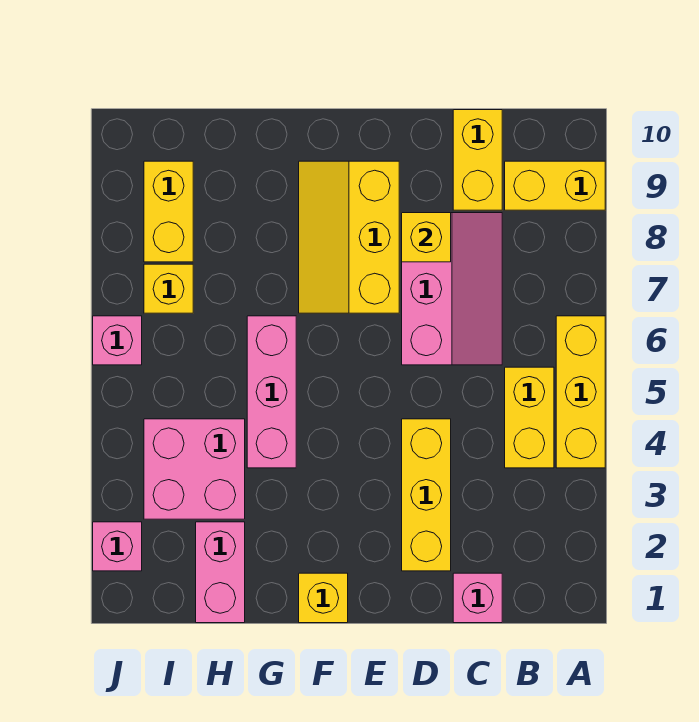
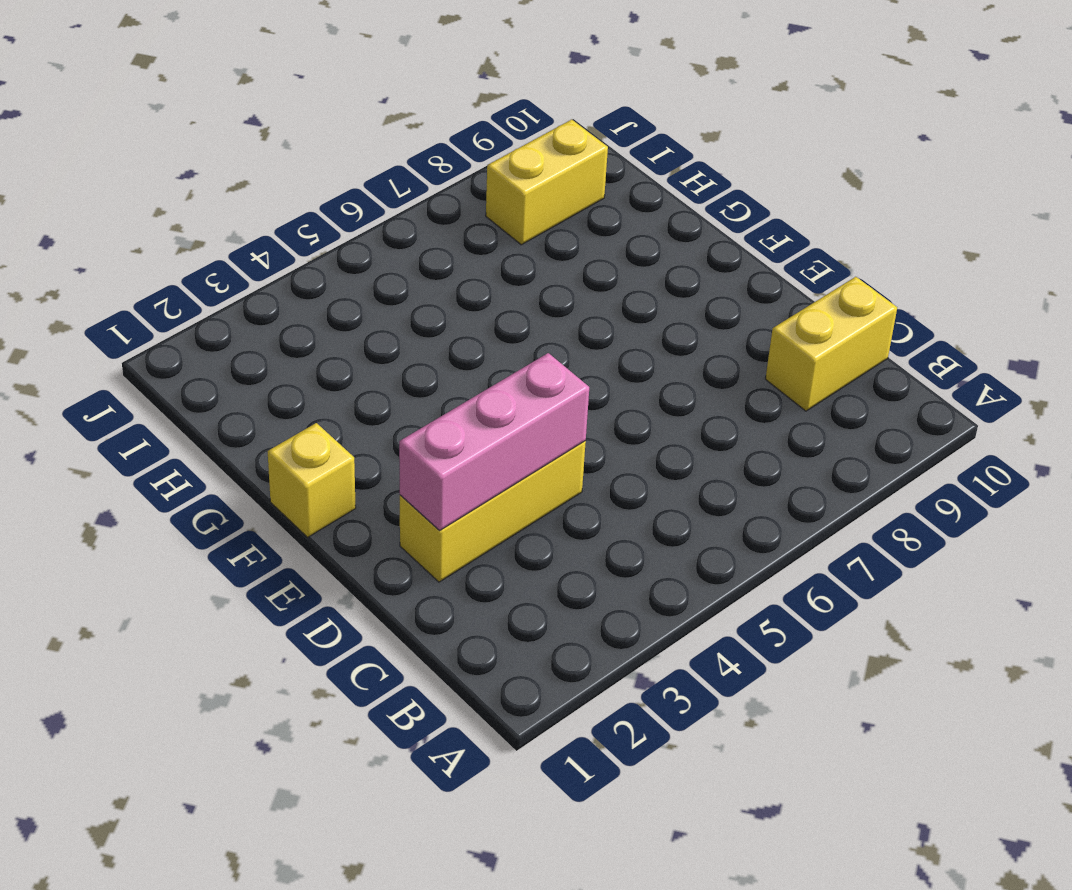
pink 1x3 brick [399,353,589,530] -> pink 1x3 brick moved to [247,316,296,468]
none -> yellow 1x3 brick [556,316,605,468]
none -> yellow 1x2 brick [505,161,605,210]
none -> yellow 1x2 brick [505,367,554,468]

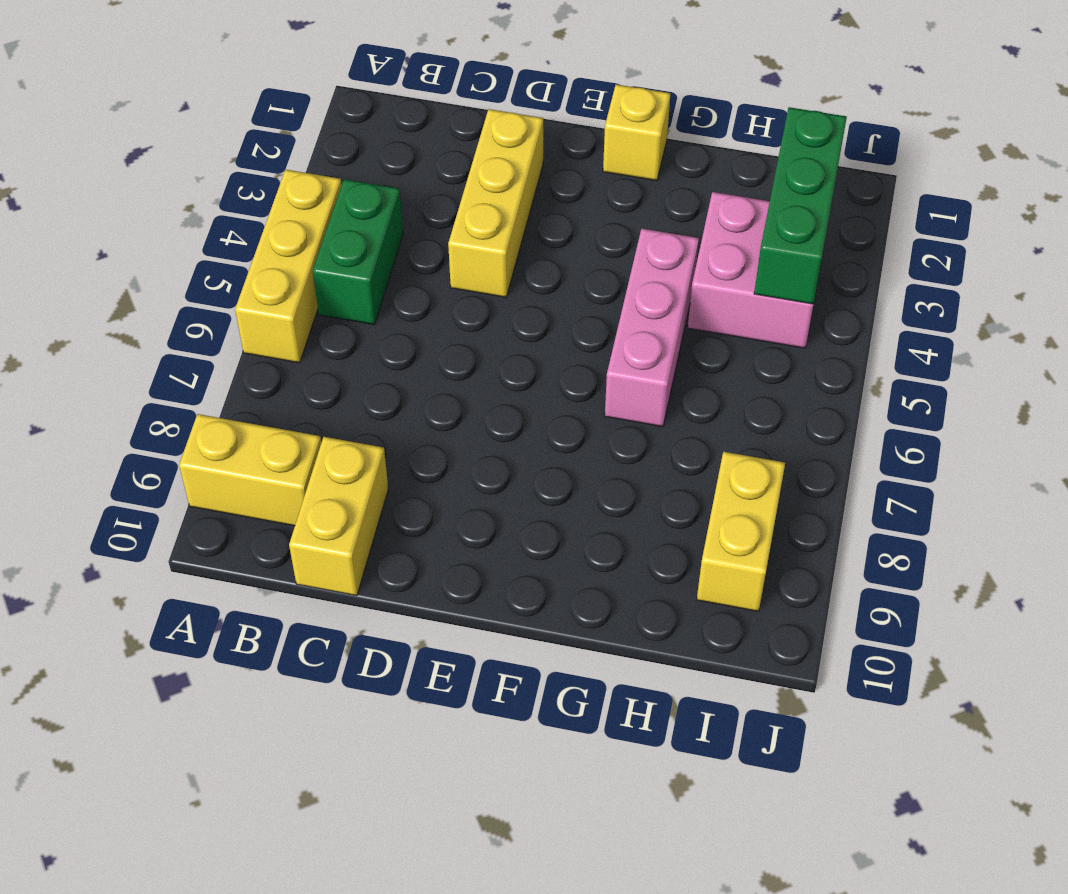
green 1x2 brick [313,179,403,325] -> yellow 1x2 brick [505,367,554,468]
green 1x3 brick [754,107,847,304] -> none
none -> pink 1x1 brick [453,573,502,623]
none -> pink 2x3 slope [402,213,502,365]
none -> yellow 2x3 slope [299,161,399,313]

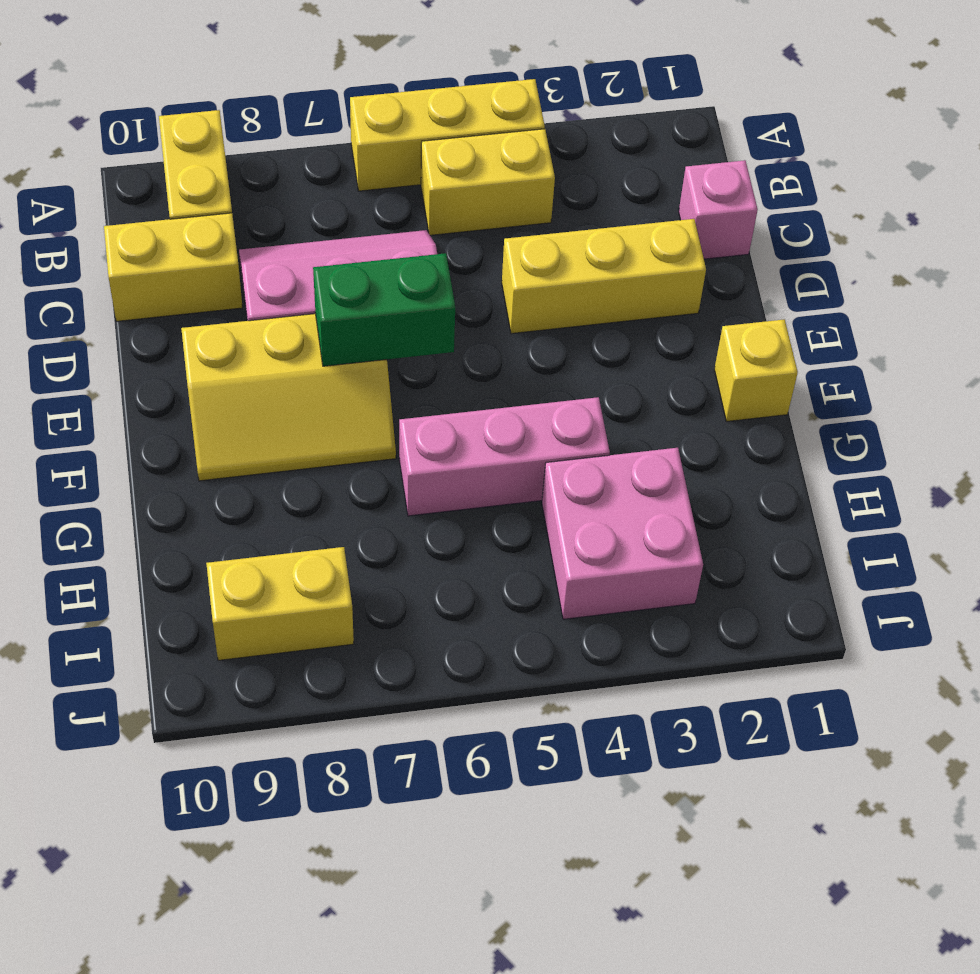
green 1x2 brick [313,253,455,366] -> none
none -> pink 1x2 brick [196,522,245,623]
none -> yellow 1x1 brick [144,264,193,313]
none -> pink 1x1 brick [93,522,142,571]

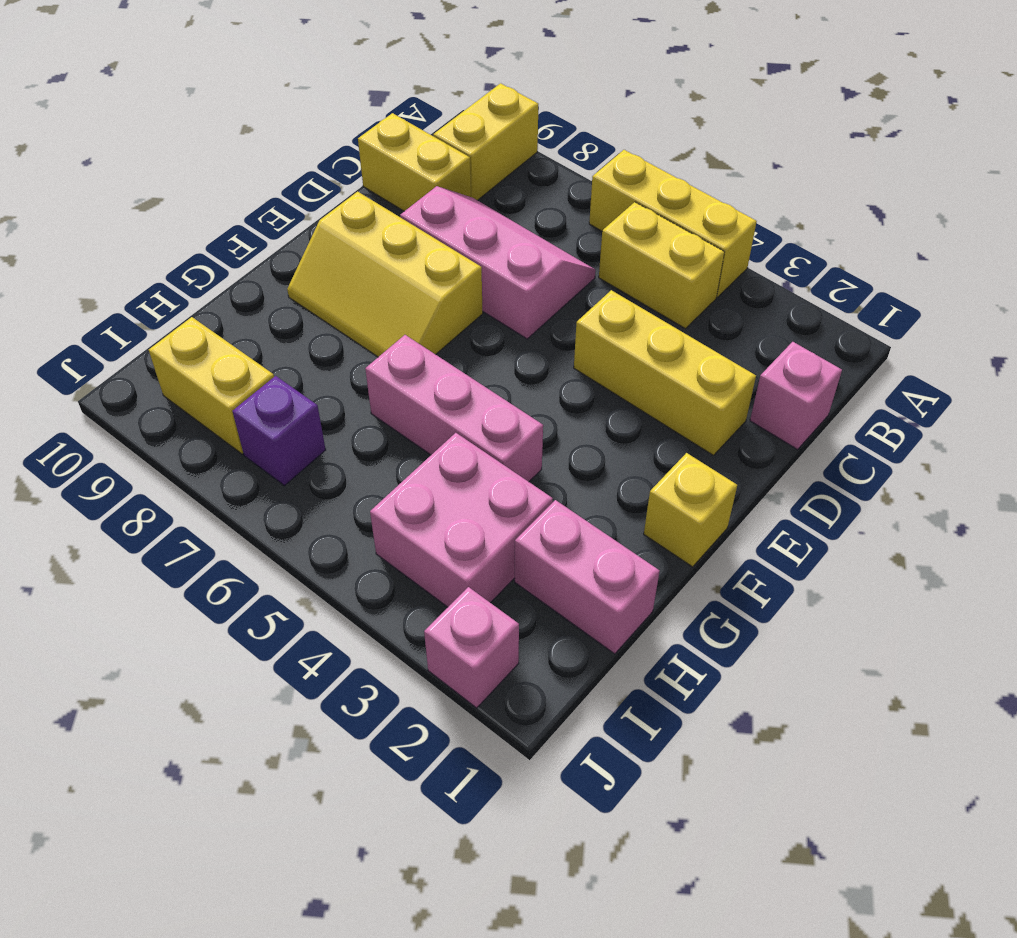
purple 1x1 brick [233,376,326,486] -> yellow 1x1 brick [144,264,193,313]
none -> pink 1x1 brick [93,316,142,365]
none -> yellow 1x1 brick [402,213,451,262]

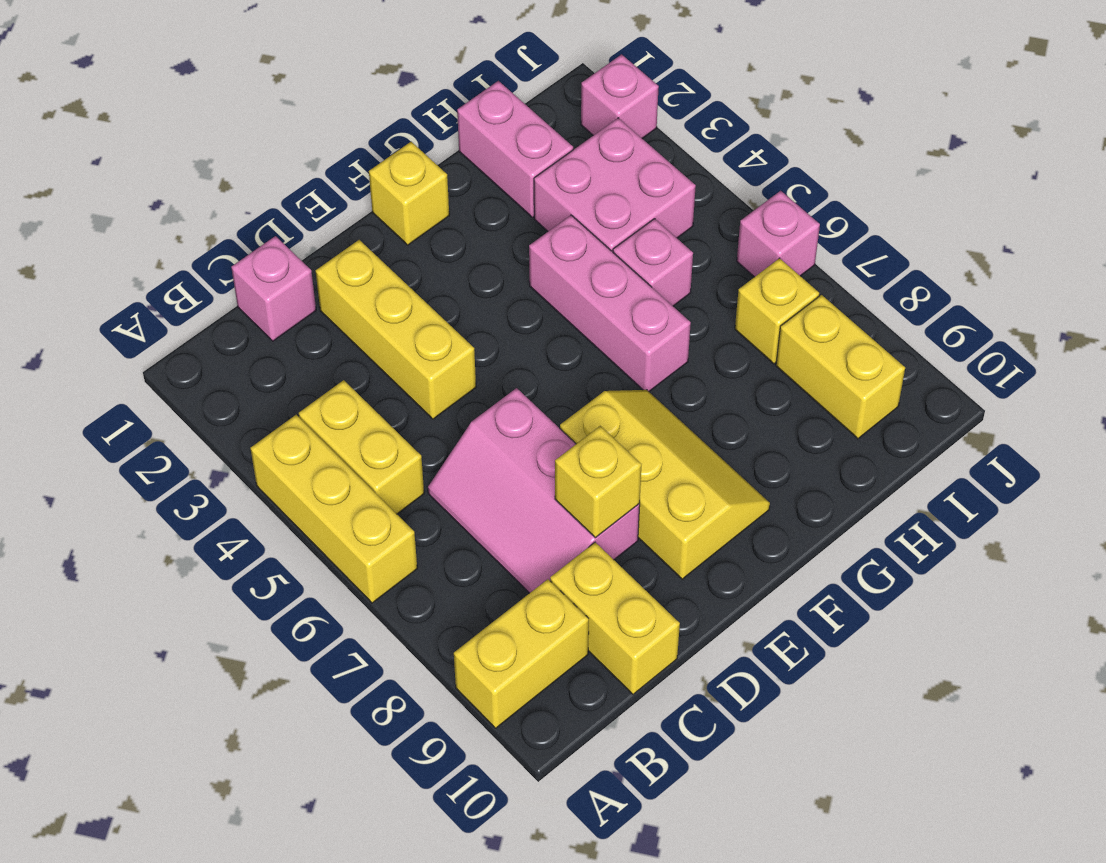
pink 1x1 brick [613,219,693,306] -> none

